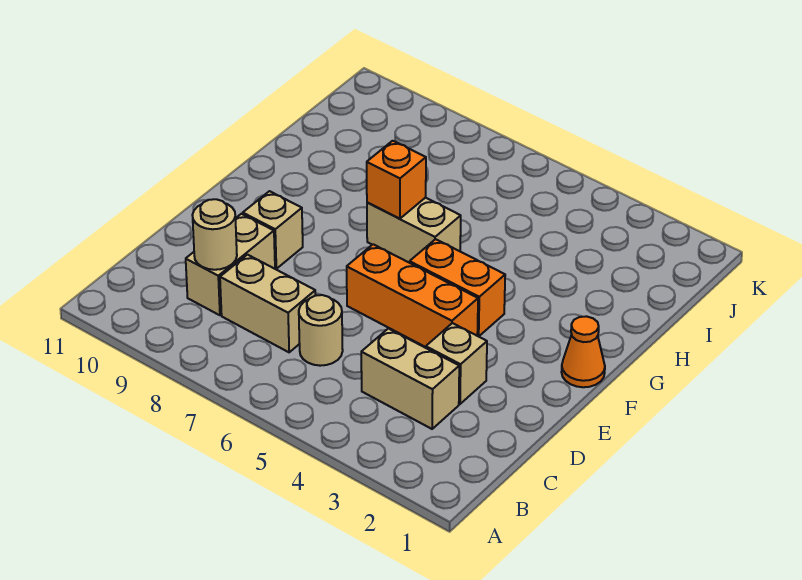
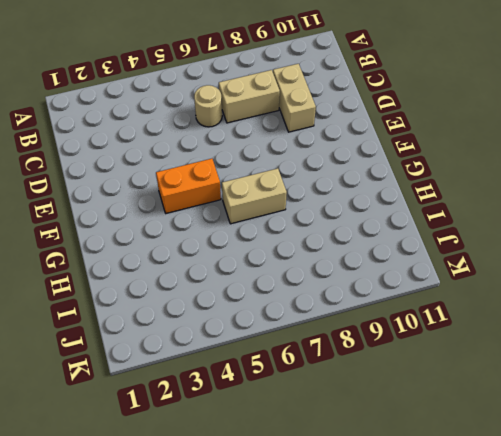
none -> tan 1x2 brick [361,328,459,429]
none -> tan 1x1 brick [426,323,487,404]
none -> orange 1x3 brick [347,244,478,347]

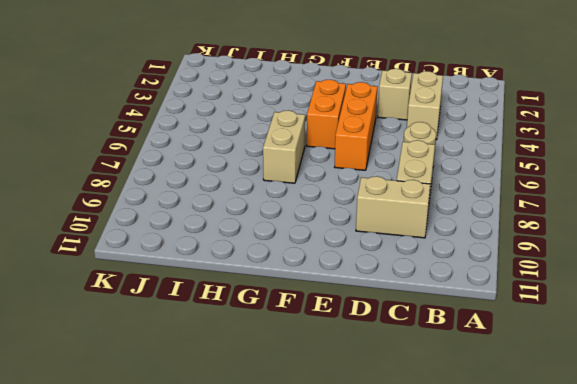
none -> tan 1x1 brick [243,191,303,269]
none -> orange 1x1 cone [562,316,605,387]
none -> tan 1x1 round brick [193,199,237,270]

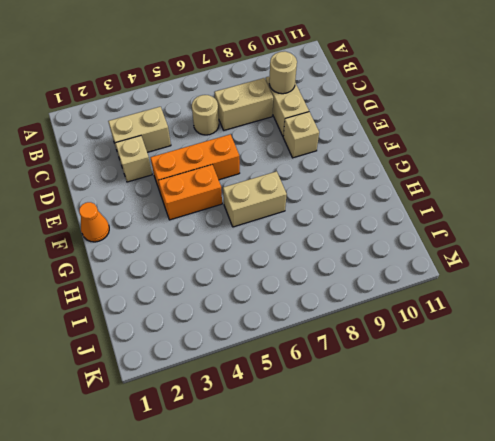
none -> orange 1x1 brick [367,141,426,219]

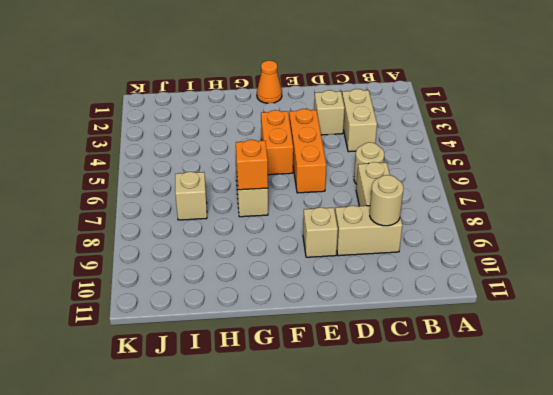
tan 1x1 brick [175,172,207,220] -> none

